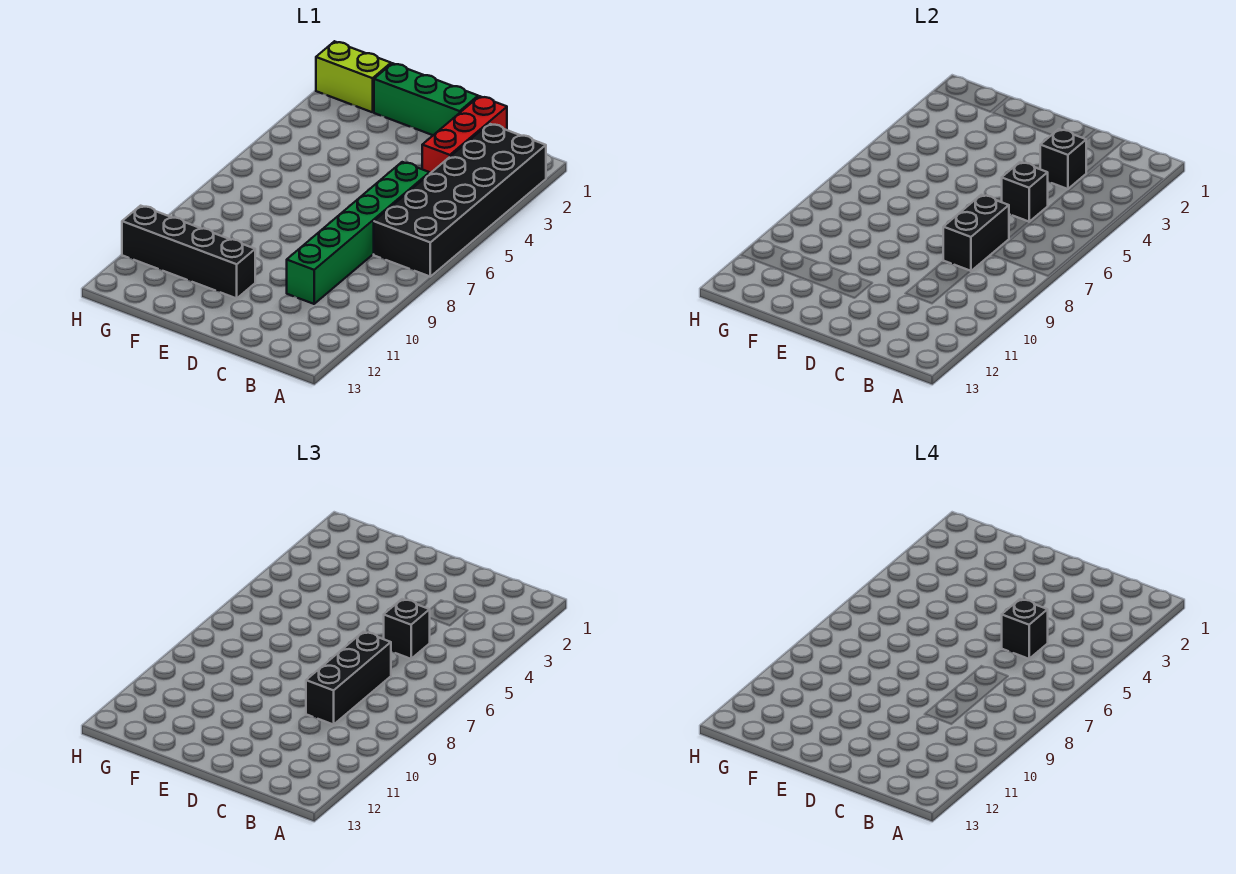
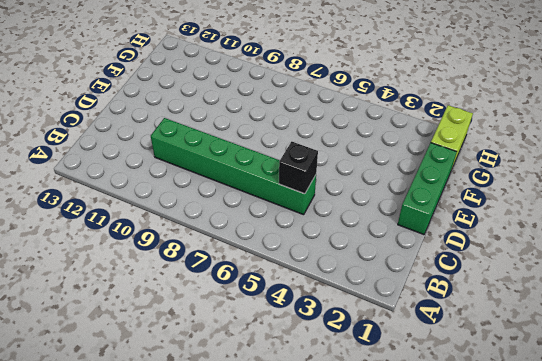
none -> black 2x6 brick [374,124,546,277]
none -> red 1x3 brick [422,96,507,173]
none -> black 1x4 brick [122,206,255,298]

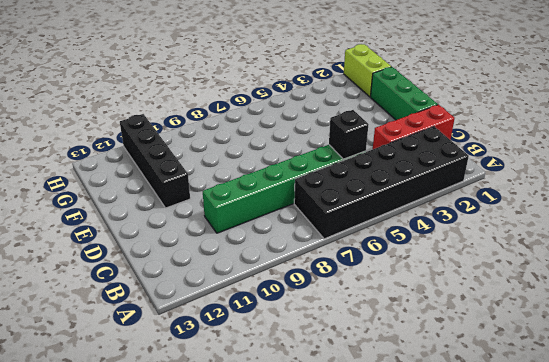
none -> black 1x1 brick [1040,129,1086,189]
none -> black 1x2 brick [943,195,1009,271]
none -> black 1x1 brick [384,599,430,659]

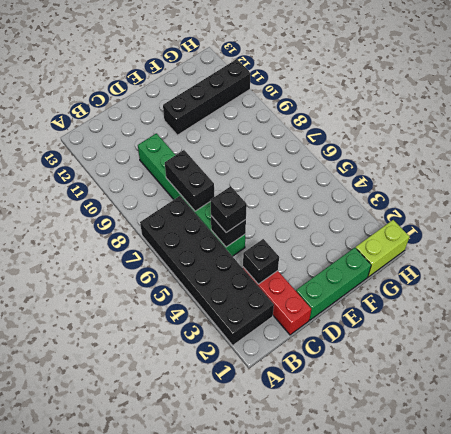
none -> black 1x3 brick [306,632,391,725]
none -> black 1x1 brick [1002,599,1048,659]

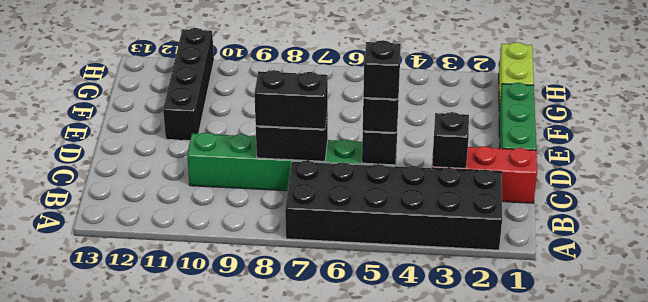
black 1x2 brick [254,70,328,129] -> black 1x3 brick [306,632,391,725]

